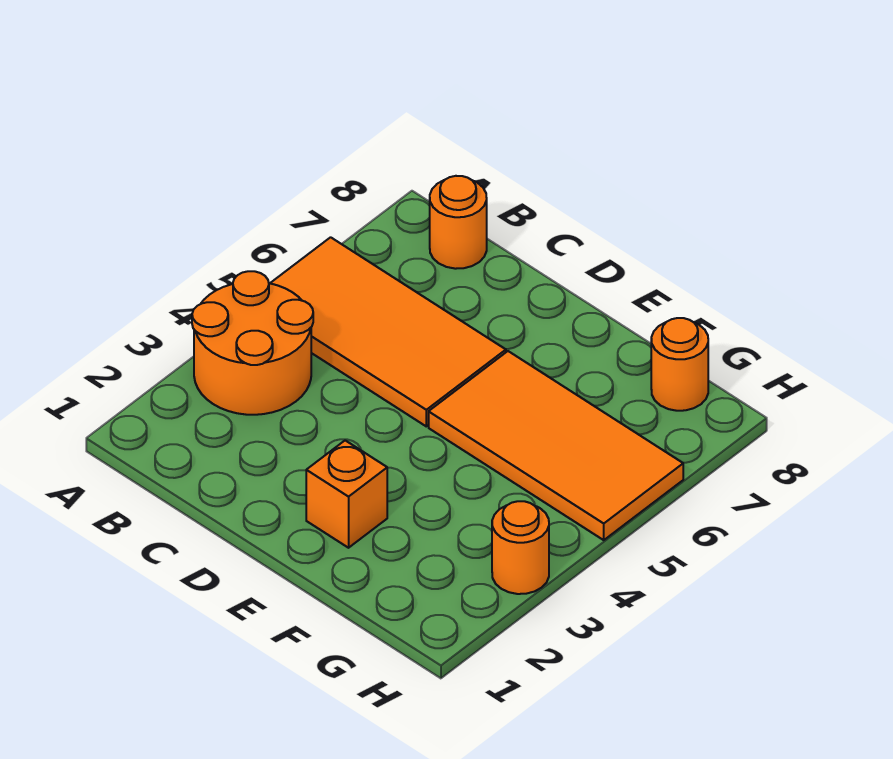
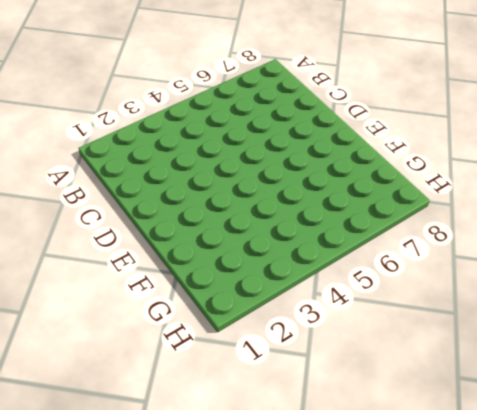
none -> orange 2x2 round brick [192,271,313,415]
none -> orange 2x4 tile [270,237,506,426]

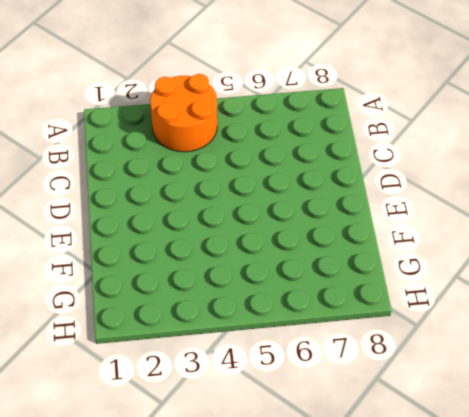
none -> orange 2x4 tile [270,237,506,426]
none -> orange 1x1 round brick [430,176,487,269]

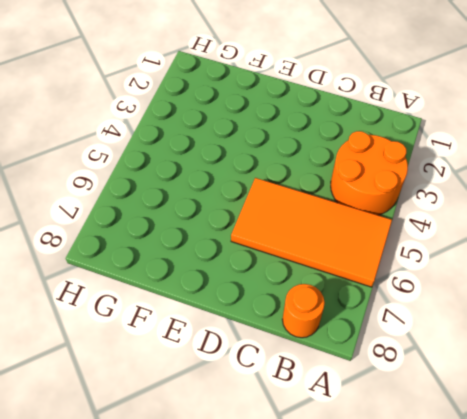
none -> orange 1x1 brick [306,440,387,548]
none -> orange 2x4 tile [429,351,683,540]

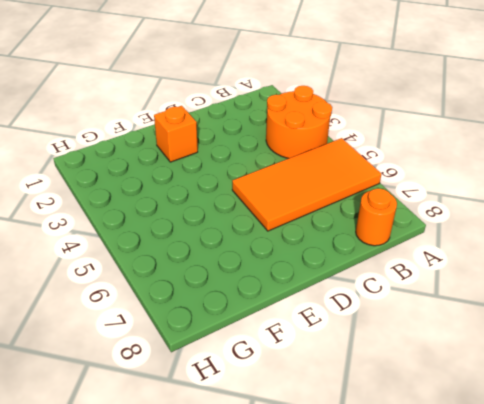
none -> orange 2x4 tile [429,351,683,540]
none -> orange 1x1 round brick [651,318,708,411]

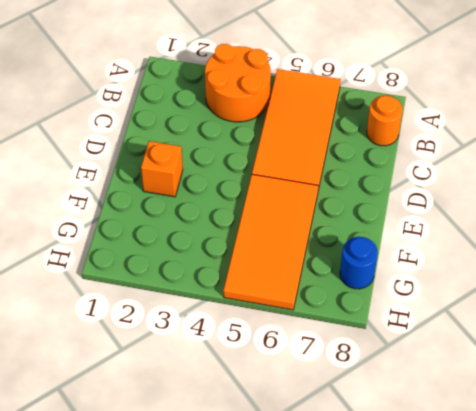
blue 1x1 round brick [340,237,378,289] -> orange 1x1 round brick [651,318,708,411]
none -> orange 1x1 round brick [492,501,549,594]

